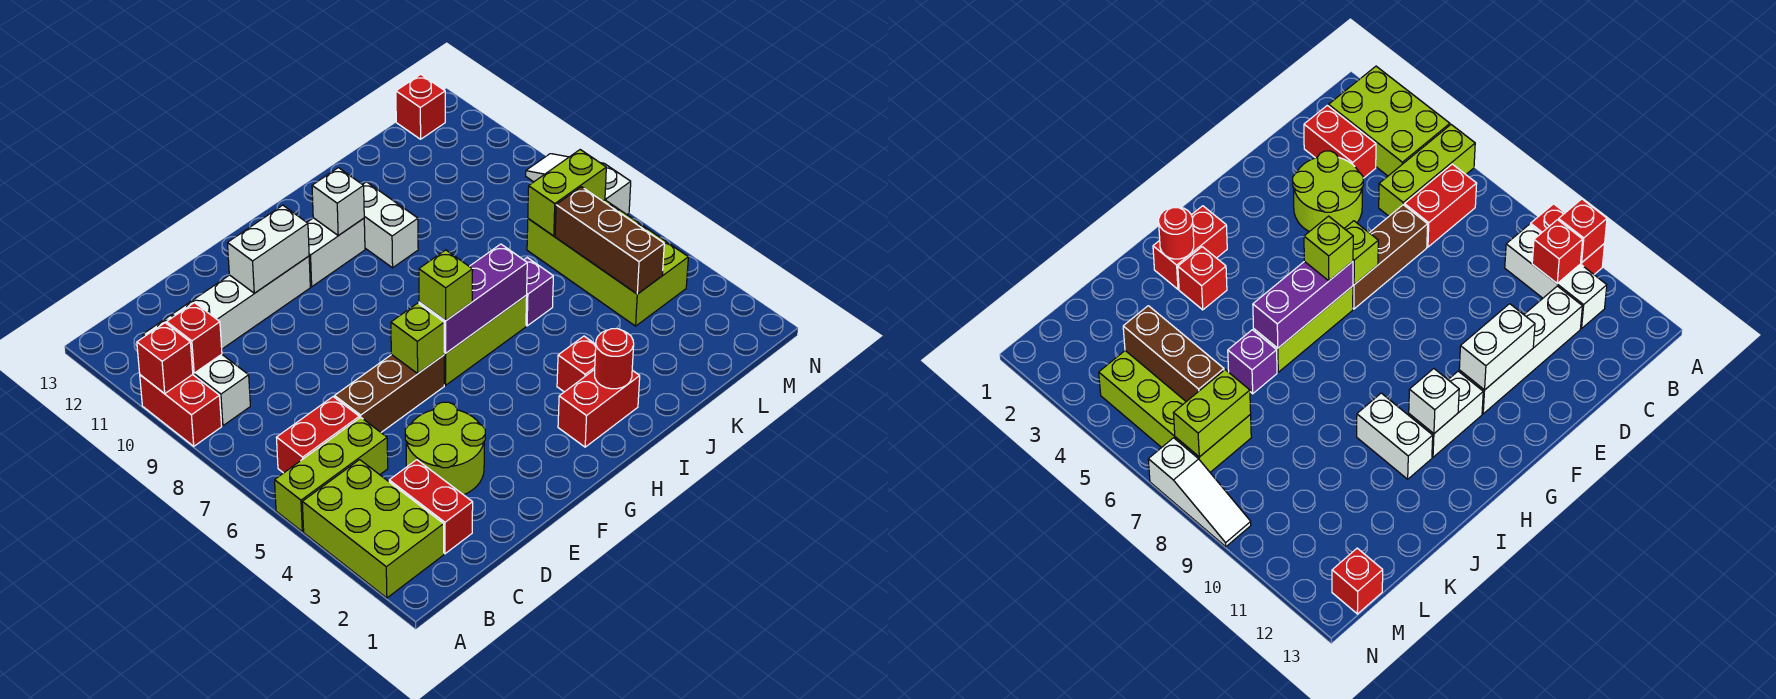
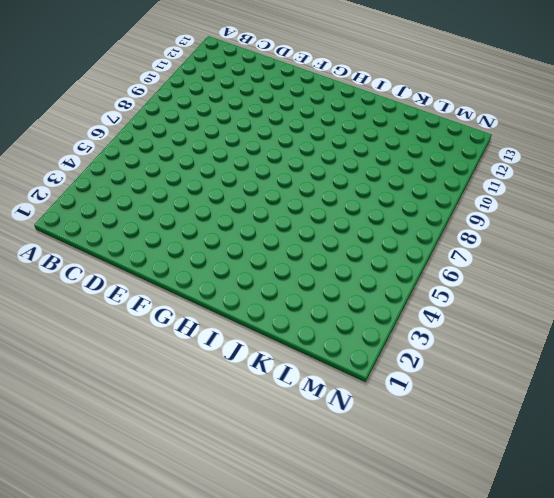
none -> lime 2x3 brick [302,460,444,598]
none -> lime 1x3 brick [275,417,388,532]
none -> red 1x2 brick [140,375,222,446]

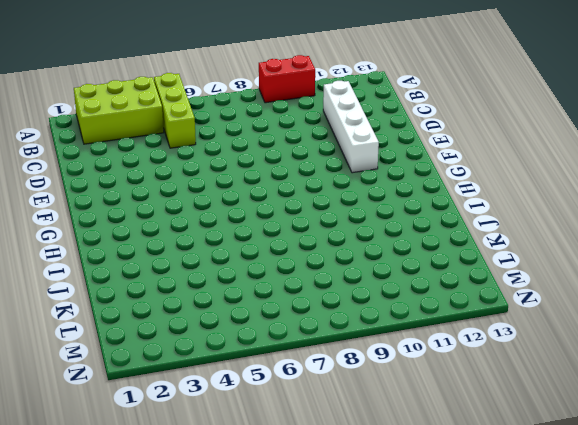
none -> red 1x2 brick [276,397,359,473]
none -> white 1x3 brick [143,315,250,426]
none -> red 1x2 brick [389,460,473,554]

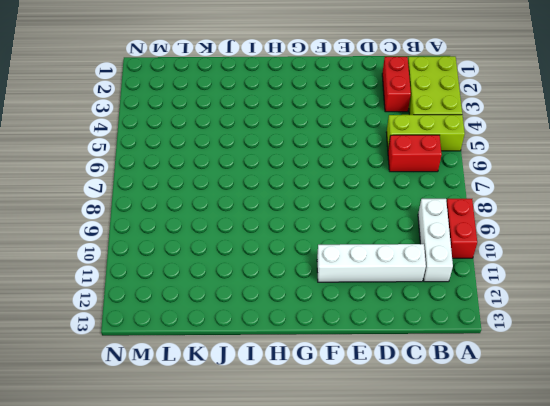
none -> lime 2x2 round brick [405,402,485,495]
none -> brown 1x3 brick [335,355,444,432]
none -> lime 1x3 brick [444,296,527,385]

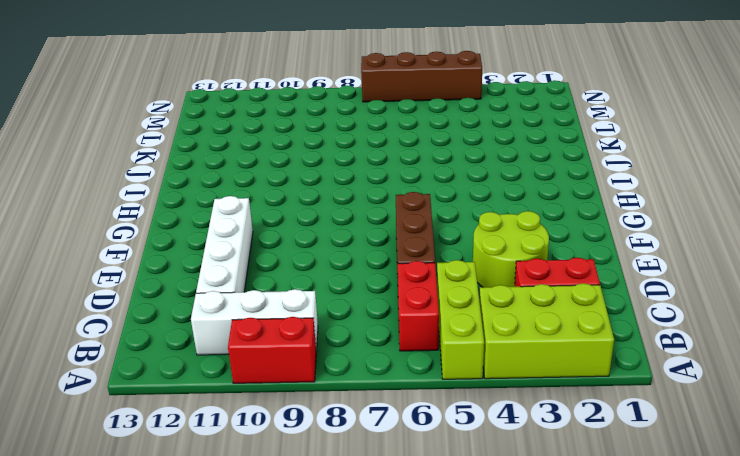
brown 1x4 brick [361,51,482,102] -> white 1x3 slope [526,154,631,215]
none -> lime 1x3 brick [444,296,527,385]
none -> white 1x2 brick [307,218,365,287]
none -> red 1x2 brick [558,369,640,447]

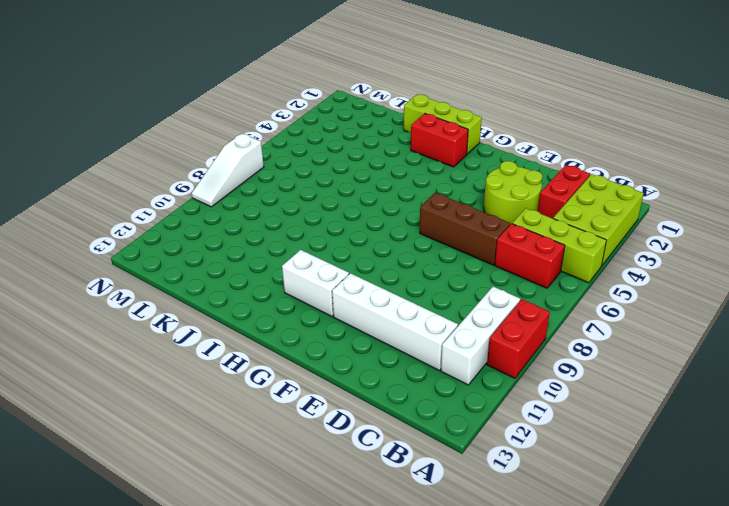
lime 1x3 brick [404,94,482,154] -> lime 1x3 brick moved to [444,296,527,385]
none -> red 1x1 brick [557,336,596,392]
none -> white 1x2 brick [363,182,418,268]
none -> purple 1x1 brick [524,258,553,326]

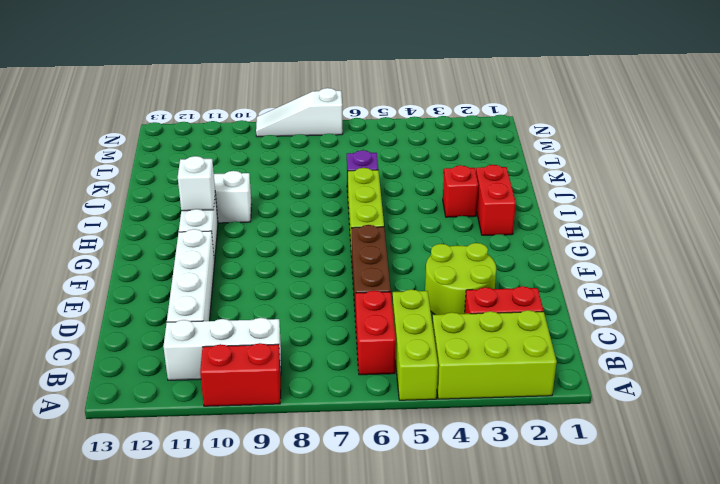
none -> lime 2x4 brick [527,200,688,326]
none -> red 1x1 brick [396,74,445,139]
none -> red 1x1 brick [137,323,193,394]

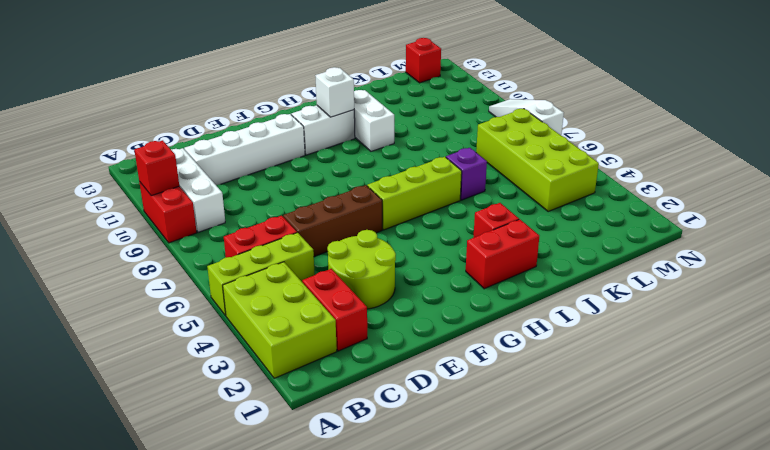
none -> red 1x1 brick [167,303,222,373]
none -> white 1x2 brick [227,205,309,293]
none -> lime 1x1 brick [391,303,444,373]

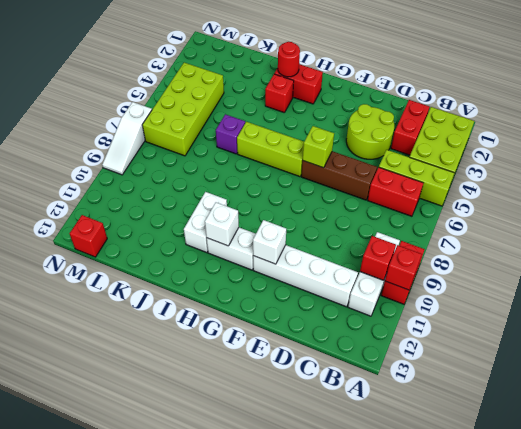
white 1x1 brick [253,220,286,264] -> white 1x2 brick [227,205,309,293]
none -> purple 1x3 brick [419,244,527,353]
none -> brown 1x3 brick [555,187,664,294]
none -> lime 1x2 brick [528,150,606,236]

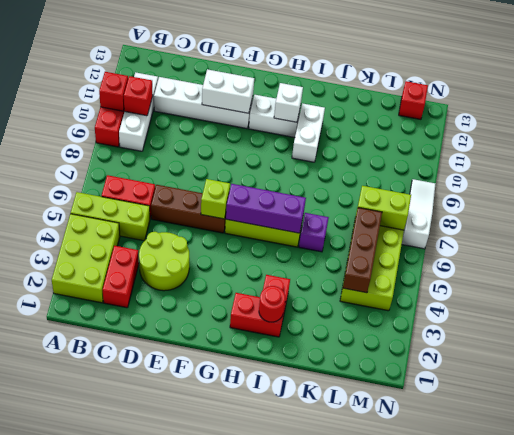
none -> lime 1x1 brick [419,250,473,321]

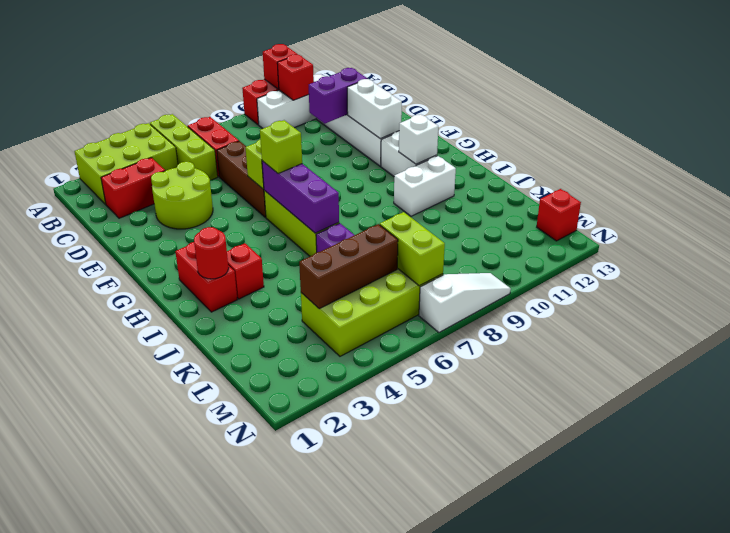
purple 1x2 brick [309,68,367,123] -> none

